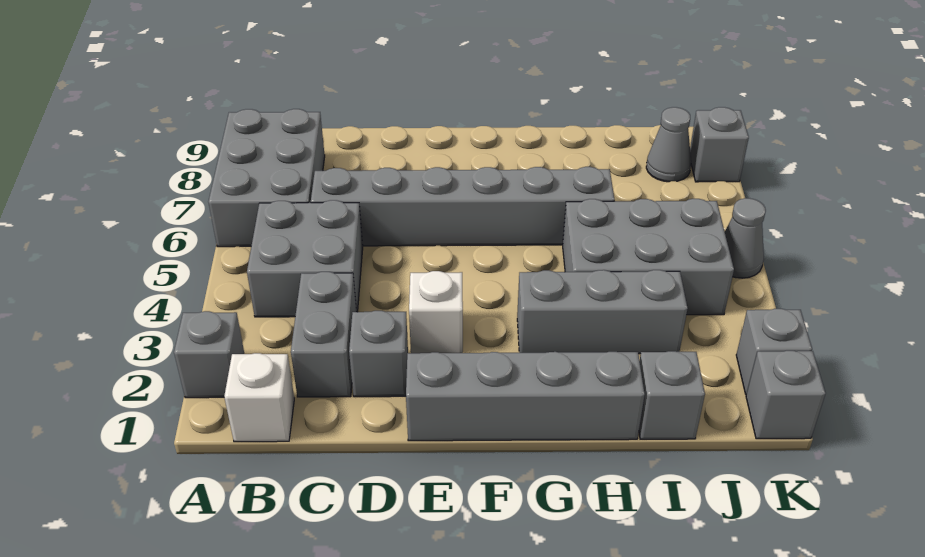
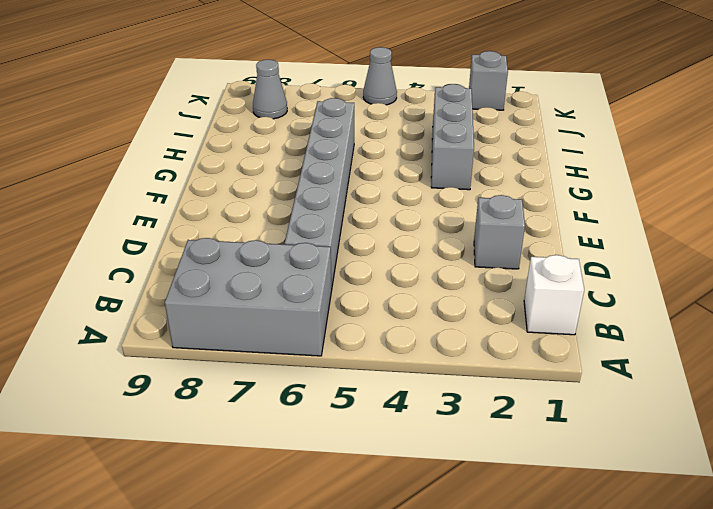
none -> grey 1x1 brick [174,311,244,398]
none -> grey 2x2 brick [247,200,363,317]
none -> grey 1x2 brick [291,272,357,397]

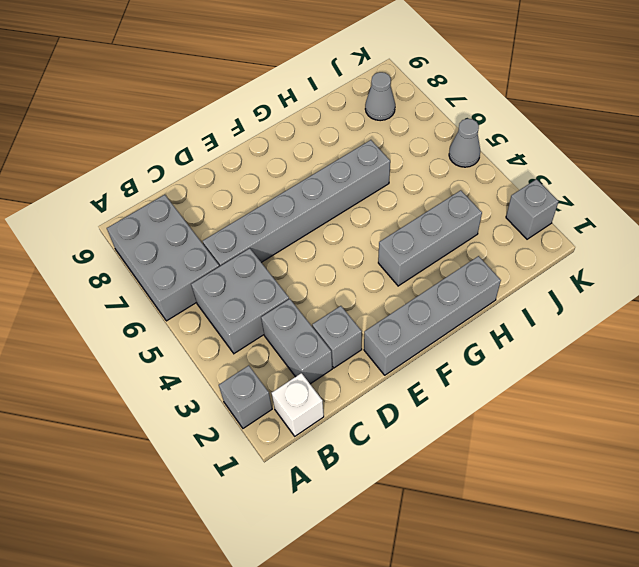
none -> white 1x1 brick [409,271,463,353]
none -> grey 2x3 brick [563,199,734,315]
none -> grey 1x1 brick [639,351,705,439]

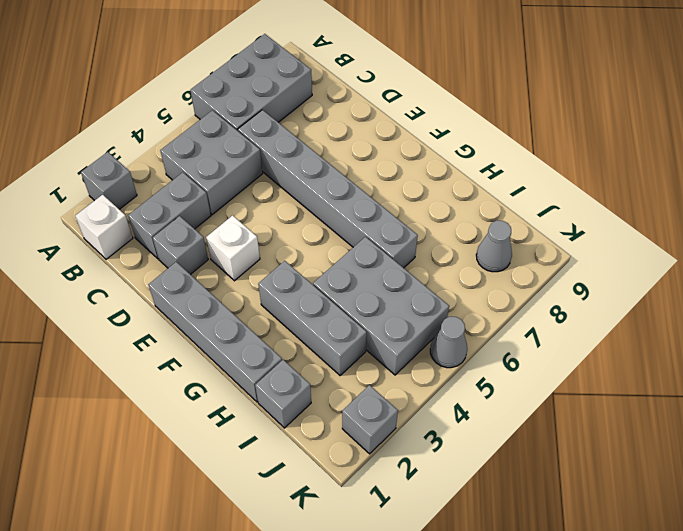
none -> grey 1x1 brick [746,351,826,439]
none -> grey 1x1 brick [690,107,749,182]

